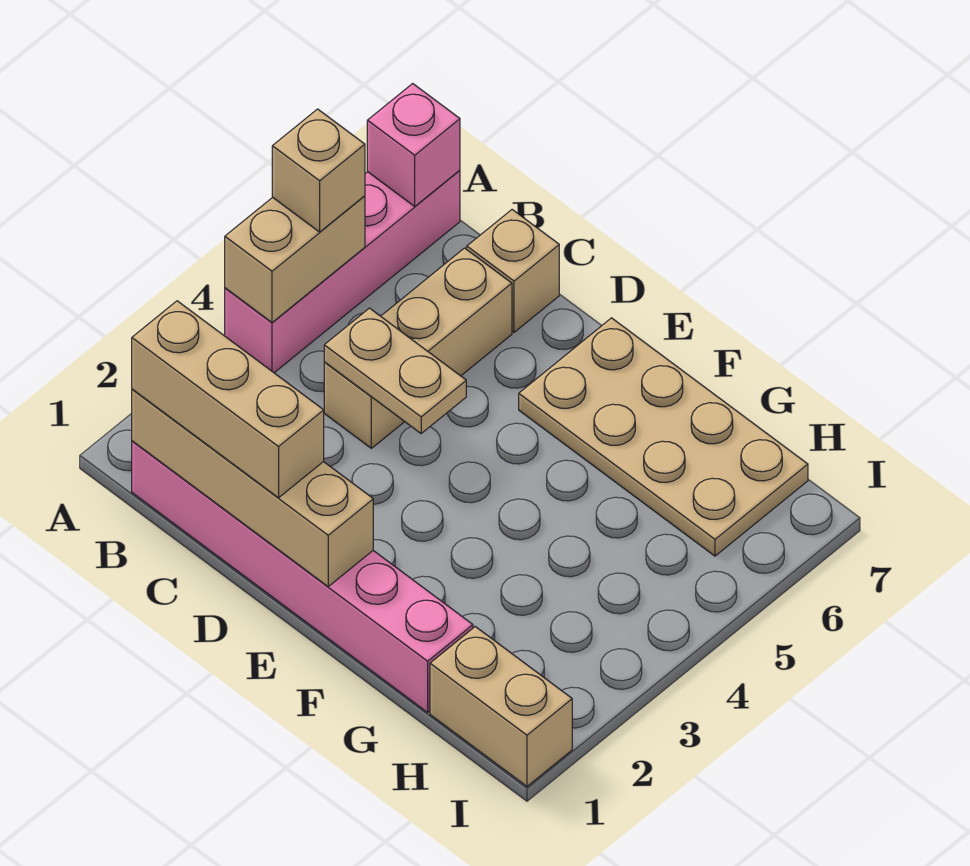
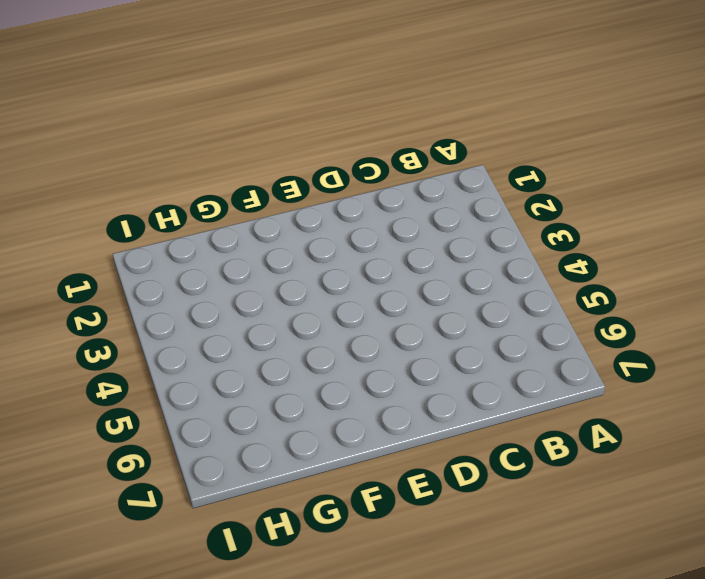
none -> pink 1x4 brick [225,170,460,373]
none -> pink 1x6 brick [132,441,473,712]
none -> tan 1x3 brick [324,248,512,448]

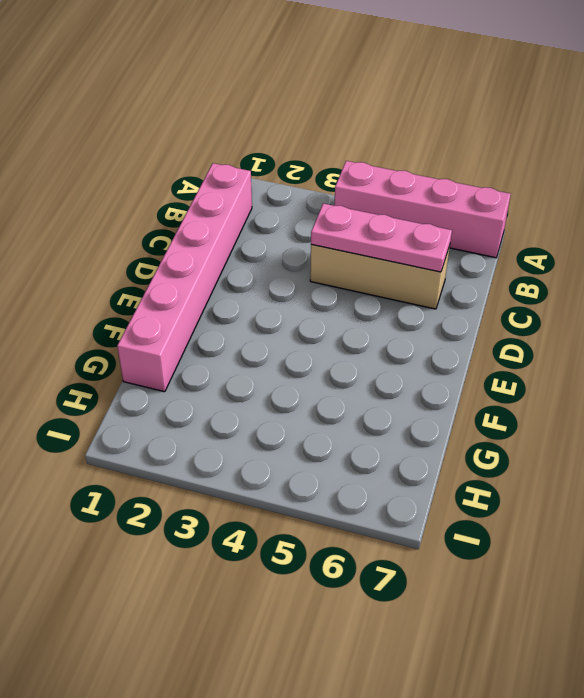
pink 1x3 plate [311,203,452,272] -> tan 1x2 plate [324,308,466,433]
none -> tan 1x1 brick [467,210,559,332]
none -> tan 2x4 plate [519,318,808,556]
none -> tan 1x2 brick [430,627,572,786]

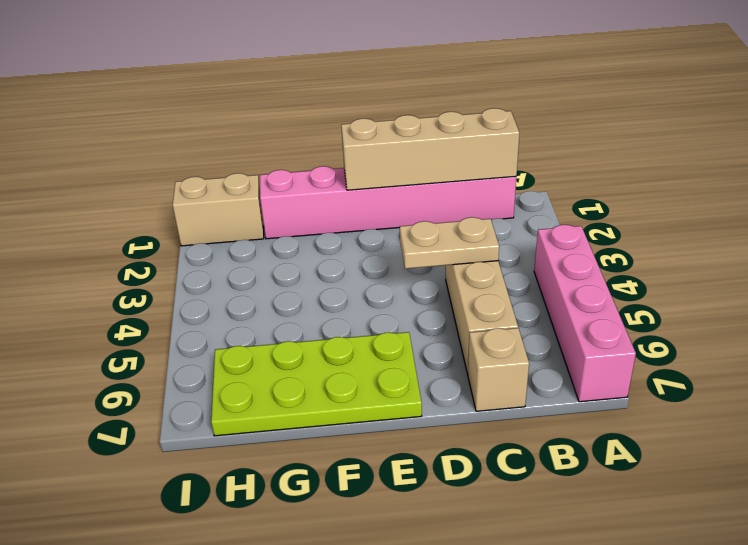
lime 2x4 plate [211,332,422,436] -> tan 2x4 plate [519,318,808,556]
none -> tan 1x2 brick [225,196,365,322]
none -> pink 1x1 brick [367,84,460,206]
none -> tan 1x1 brick [272,109,365,232]

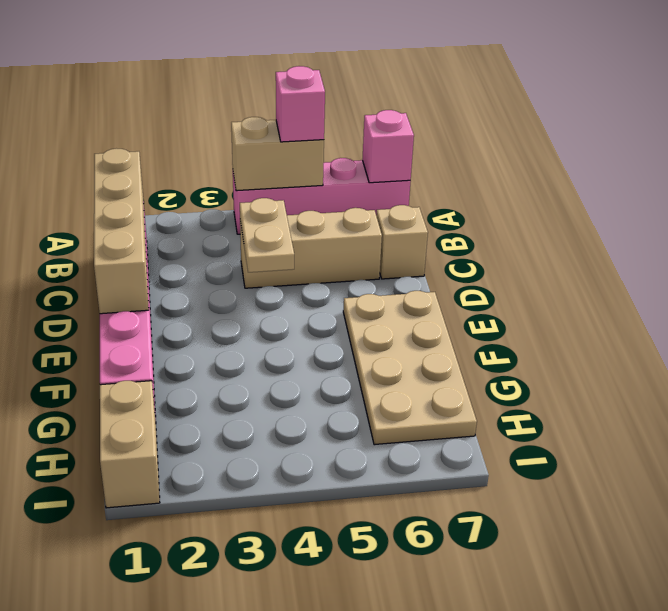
pink 1x1 brick [276,66,325,142] -> tan 1x1 brick [272,109,365,232]
none -> tan 1x3 brick [132,301,324,498]

